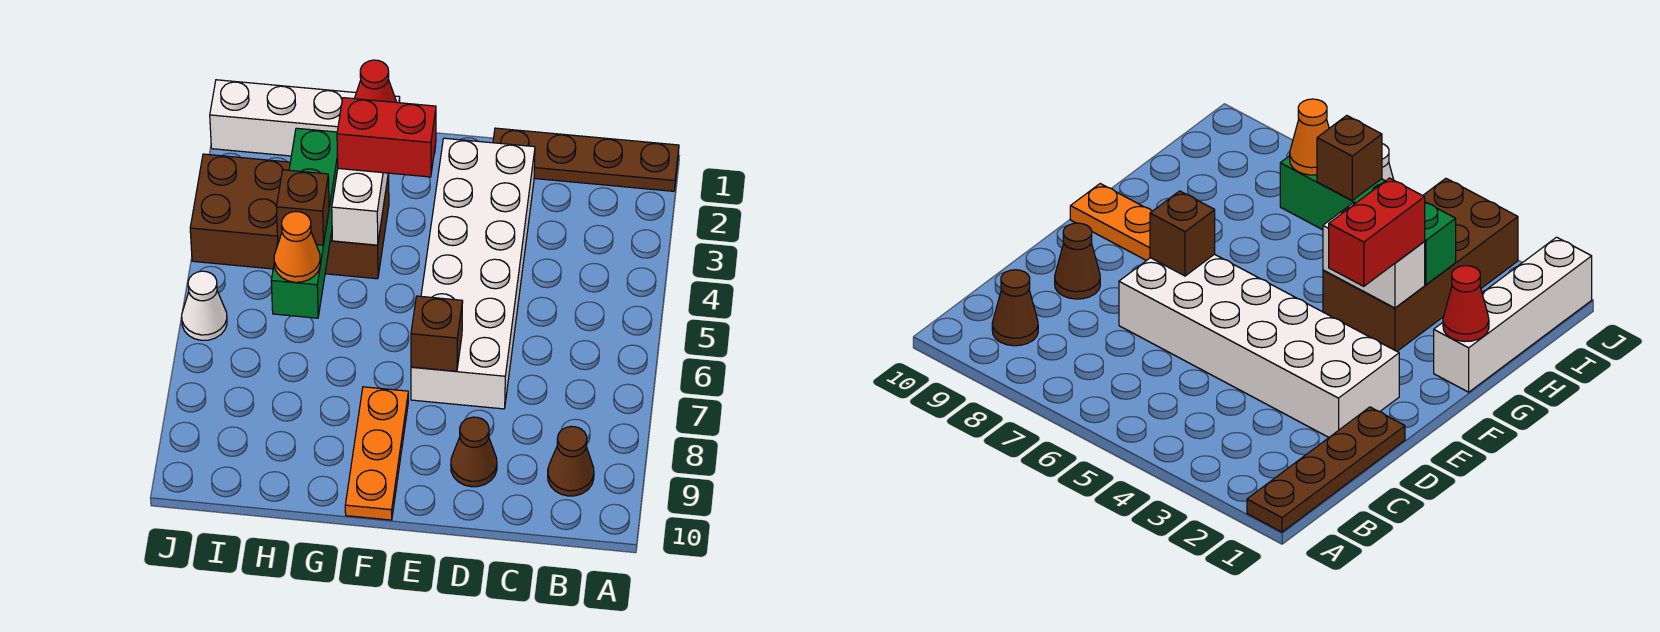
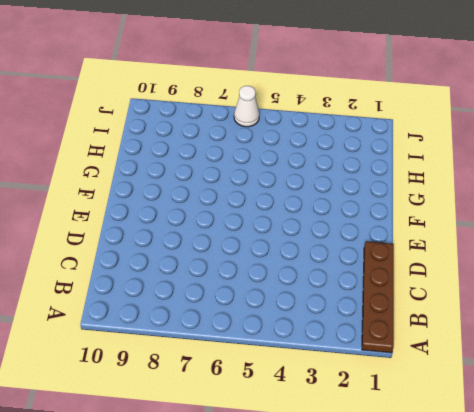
none -> brown 1x1 cone [548,426,594,496]
none -> white 2x6 brick [411,138,535,409]
none -> brown 1x1 cone [451,417,497,487]

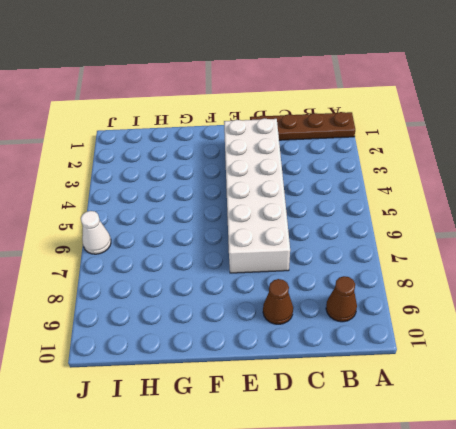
none -> orange 1x3 plate [345,387,408,520]
none -> white 1x4 brick [210,80,400,156]
none -> brown 2x4 brick [190,154,389,279]

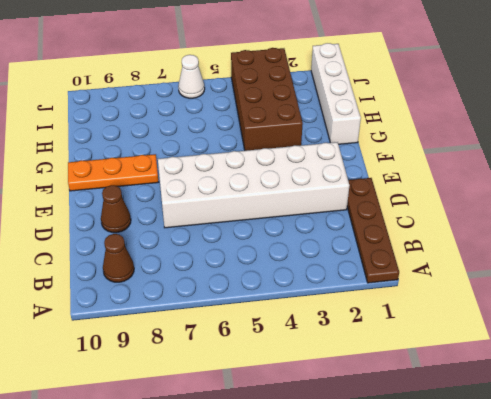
none -> brown 1x1 brick [411,296,463,371]
none -> red 1x1 cone [354,60,396,102]
none -> white 1x2 brick [332,169,388,245]

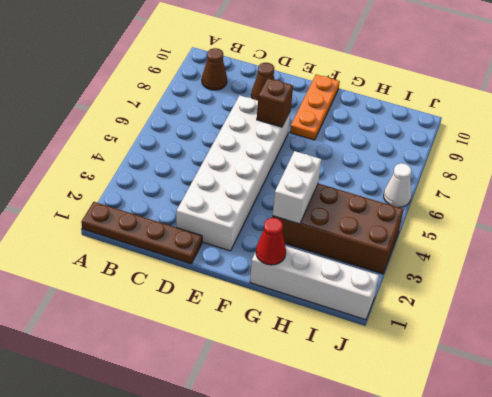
none -> green 1x4 brick [271,128,338,318]
none -> red 1x2 brick [337,98,436,177]
none -> brown 1x1 brick [277,170,329,245]

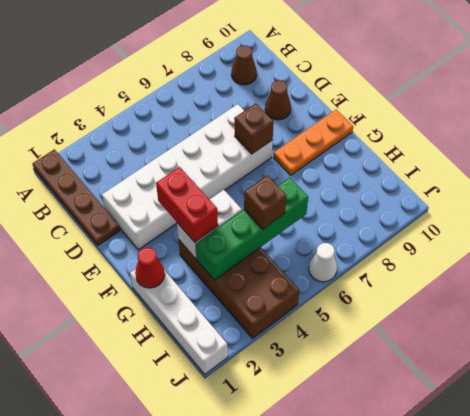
none -> orange 1x1 cone [274,211,320,282]

